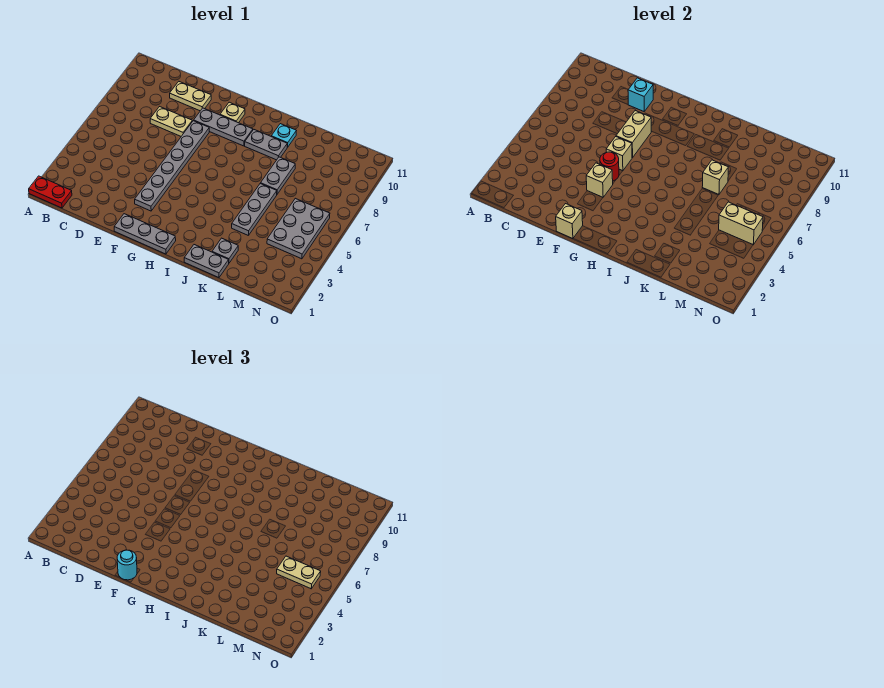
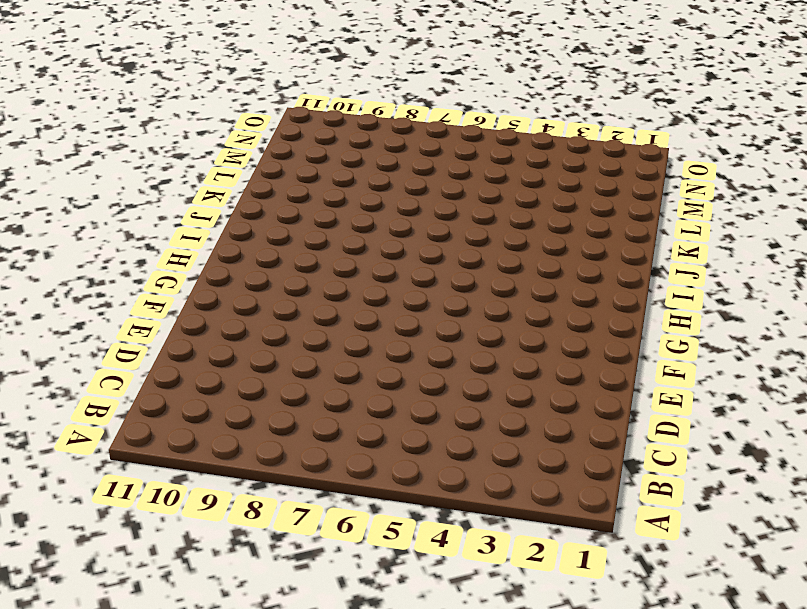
none -> red 1x2 plate [29,176,72,208]
none -> tan 1x2 plate [150,107,192,136]
none -> tan 1x2 plate [170,82,211,111]

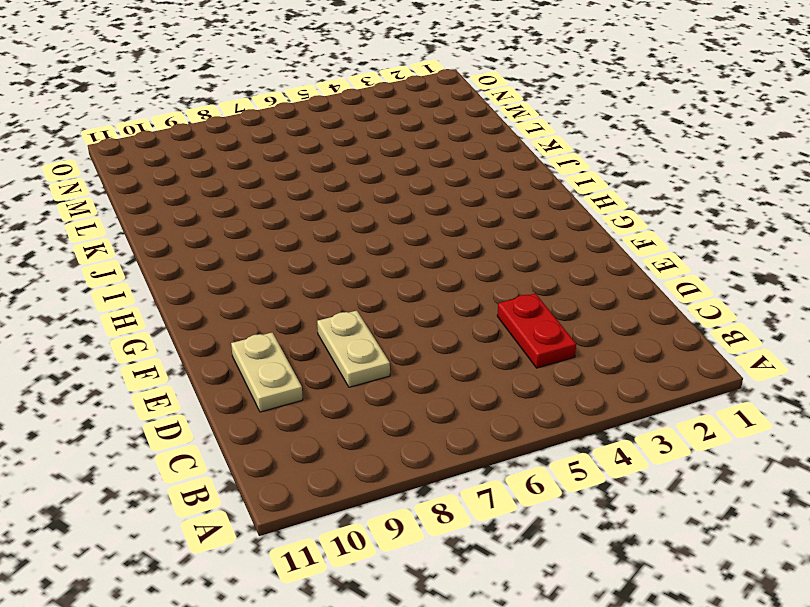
red 1x2 plate [497,293,576,368] -> red 1x2 plate moved to [29,176,72,208]
none -> grey 1x3 plate [114,214,176,254]
none -> grey 1x6 plate [135,121,209,211]
none -> grey 1x3 plate [194,108,253,146]

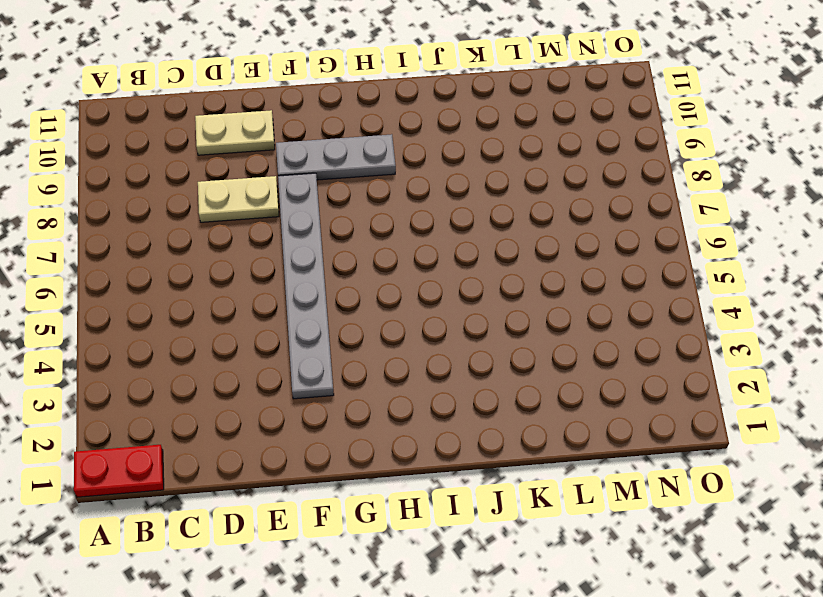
none -> grey 1x3 plate [114,214,176,254]
none -> tan 1x1 plate [220,102,245,123]
none -> grey 1x2 plate [245,130,287,160]

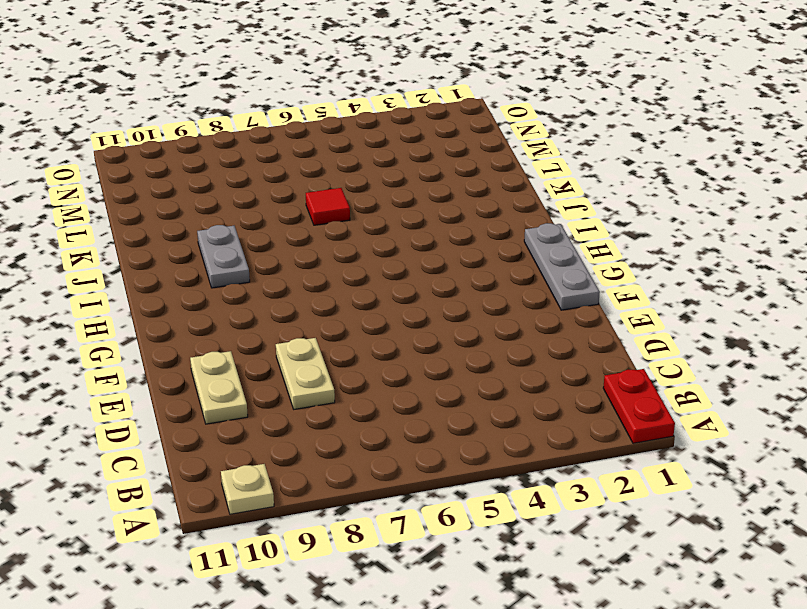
tan 1x1 plate [221,464,274,514] -> tan 1x1 plate moved to [220,102,245,123]
red 1x1 tile [306,188,350,225] -> grey 1x3 plate [232,183,277,236]
none -> grey 1x6 plate [135,121,209,211]
none -> grey 1x3 plate [194,108,253,146]
none -> grey 1x2 plate [184,245,229,278]

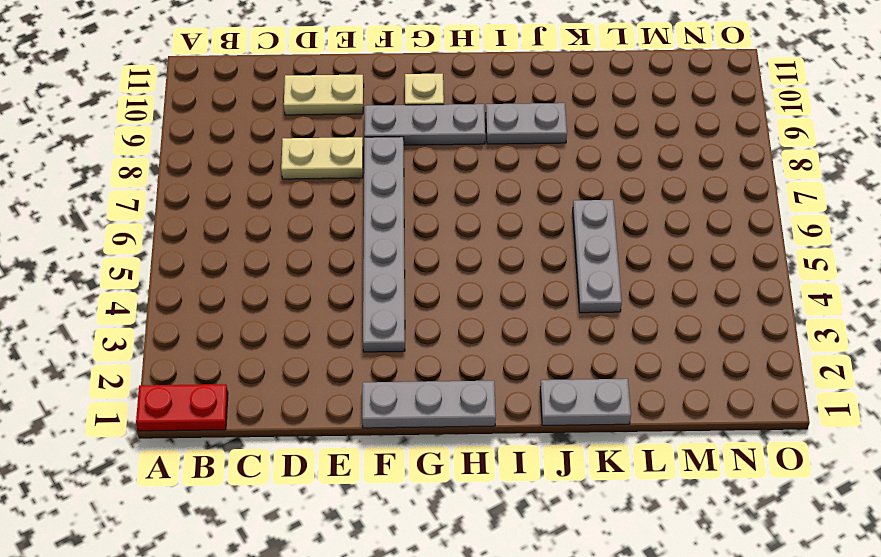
none -> cyan 1x1 plate [271,124,296,147]
none -> grey 1x1 plate [212,238,238,263]
none -> grey 1x2 plate [261,157,295,194]

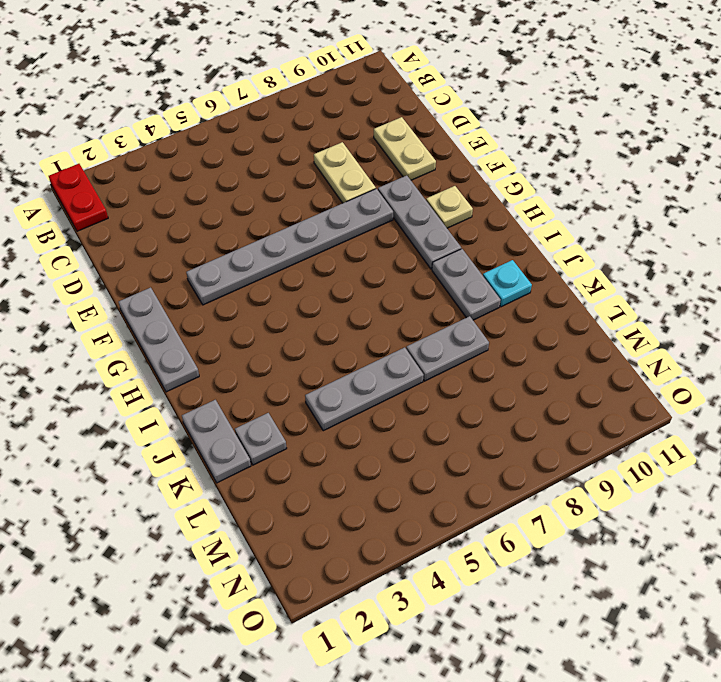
none -> grey 2x3 plate [267,198,330,259]
none -> cyan 1x1 brick [628,78,653,111]
none -> tan 1x1 brick [556,204,583,239]

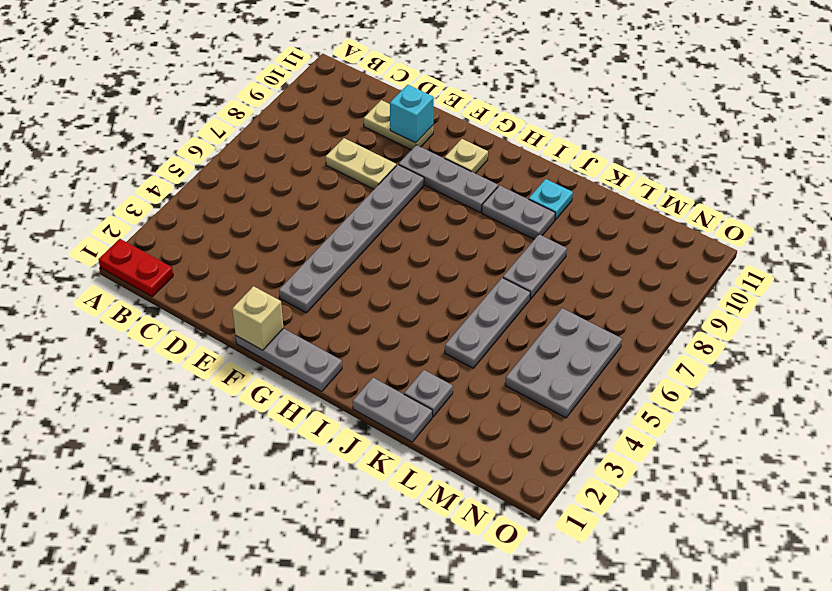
none -> tan 1x1 brick [586,163,613,197]
none -> red 1x1 round brick [600,152,619,181]
none -> tan 1x1 brick [606,137,632,171]

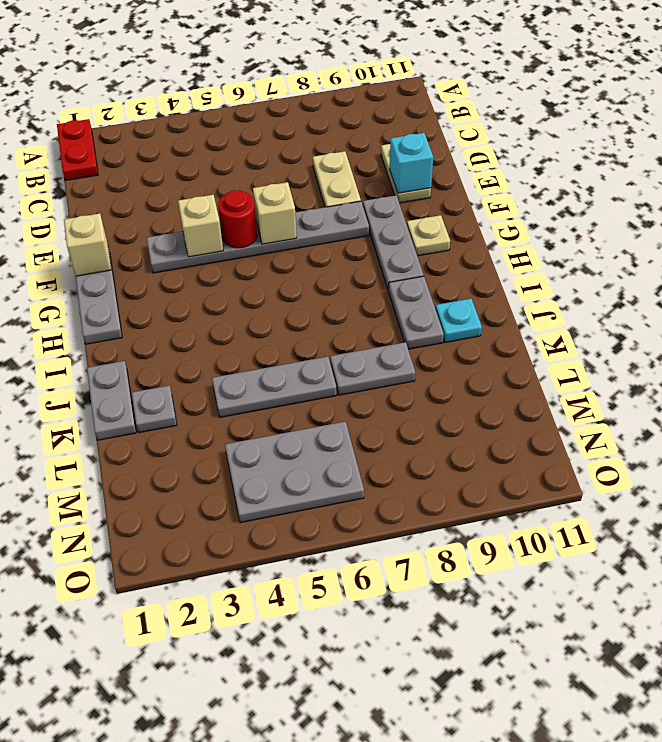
none -> tan 1x2 brick [616,111,651,158]
none -> tan 1x1 brick [702,160,728,194]
none -> tan 1x2 brick [719,202,763,245]

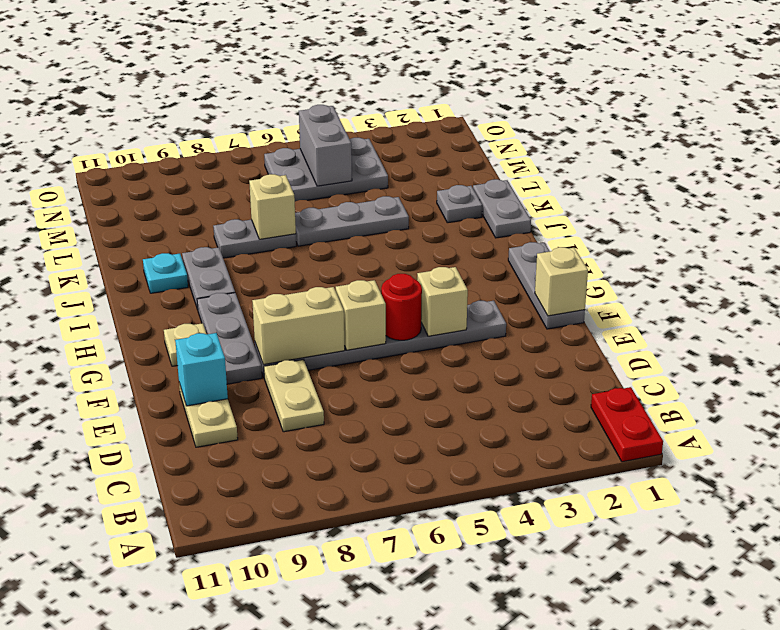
grey 1x2 brick [299,105,352,186] -> tan 1x2 brick [719,202,763,245]
none -> cyan 1x1 round brick [117,550,137,580]
none -> tan 1x2 plate [277,556,321,589]

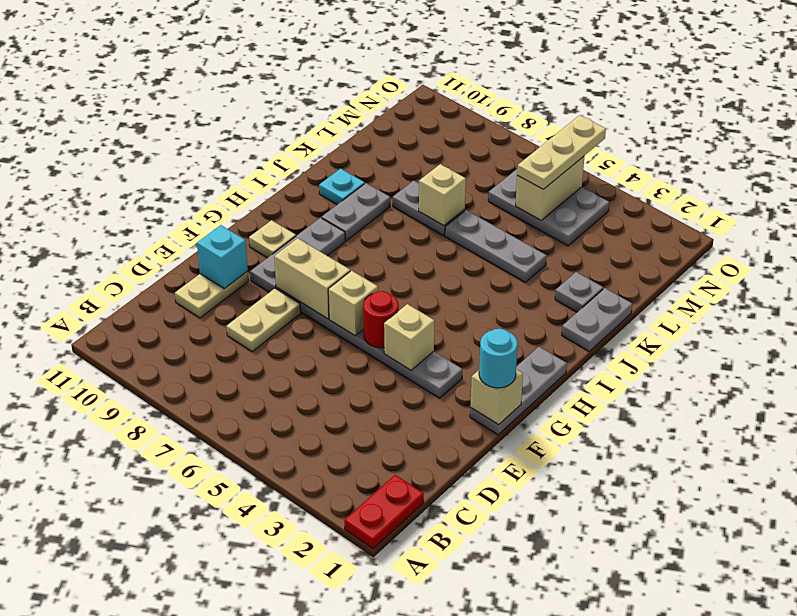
tan 1x3 plate [517,115,606,189] -> tan 1x2 plate [277,556,321,589]

